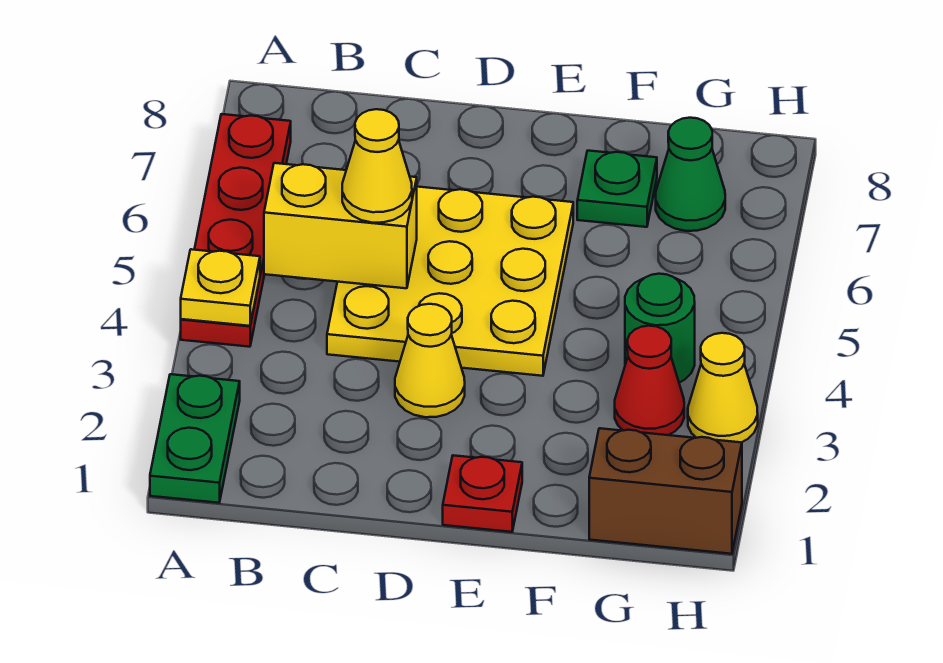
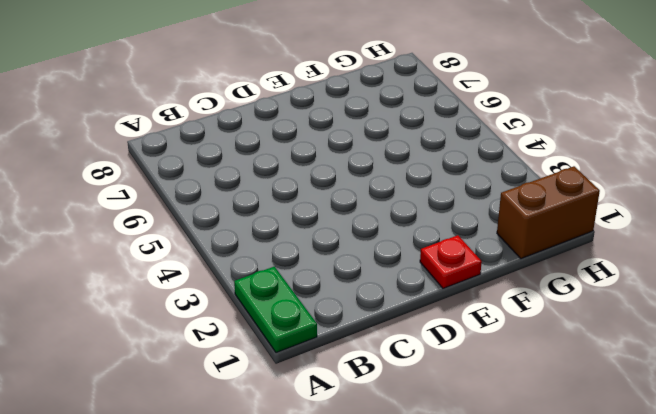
none -> red 1x4 plate [181,114,291,347]
none -> yellow 3x3 plate [327,187,573,376]
none -> yellow 1x1 cone [395,304,465,417]

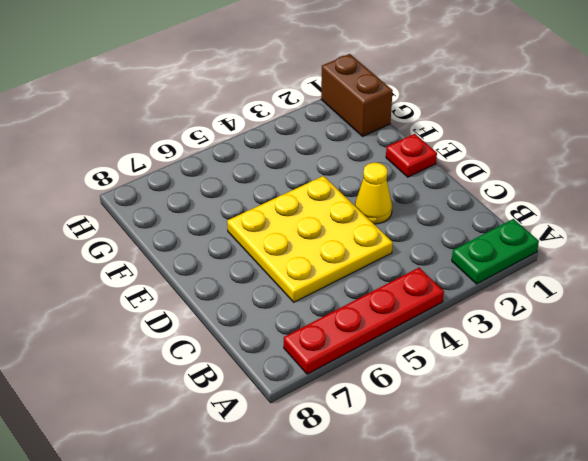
none -> green 1x1 plate [577,151,657,227]
none -> red 1x1 cone [615,326,684,435]
none -> green 1x1 round brick [625,274,695,383]

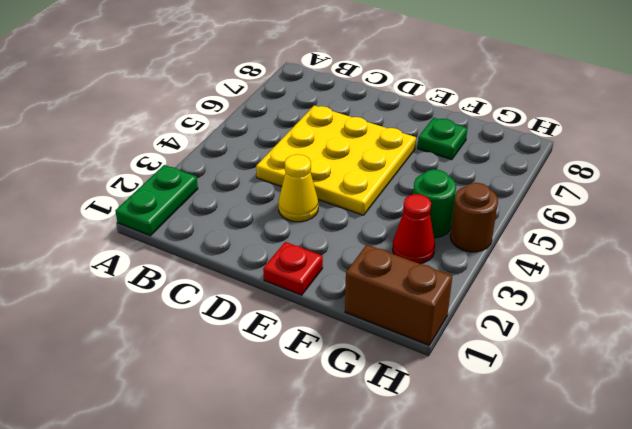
brown 1x1 round brick [450,183,498,252] -> none
none -> red 1x4 plate [181,114,291,347]
none -> green 1x1 cone [656,118,725,231]
none -> yellow 1x1 cone [688,333,758,442]

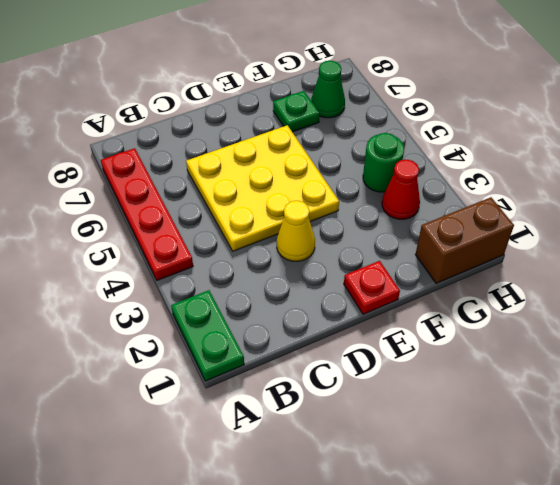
none -> yellow 1x1 cone [688,333,758,442]
none -> yellow 1x1 plate [181,249,260,326]
none -> yellow 1x2 brick [264,163,417,288]

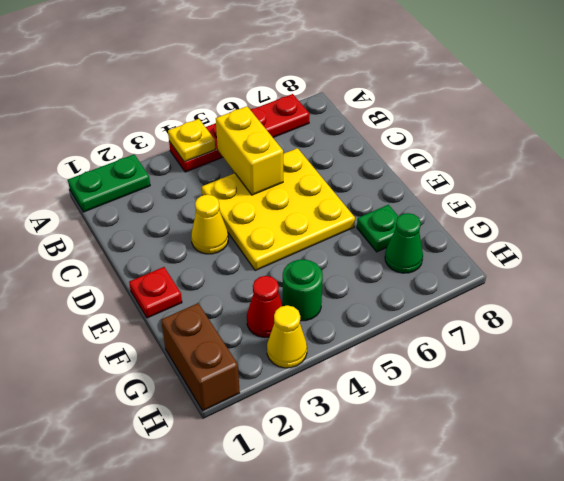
none -> yellow 1x1 cone [342,109,412,223]

